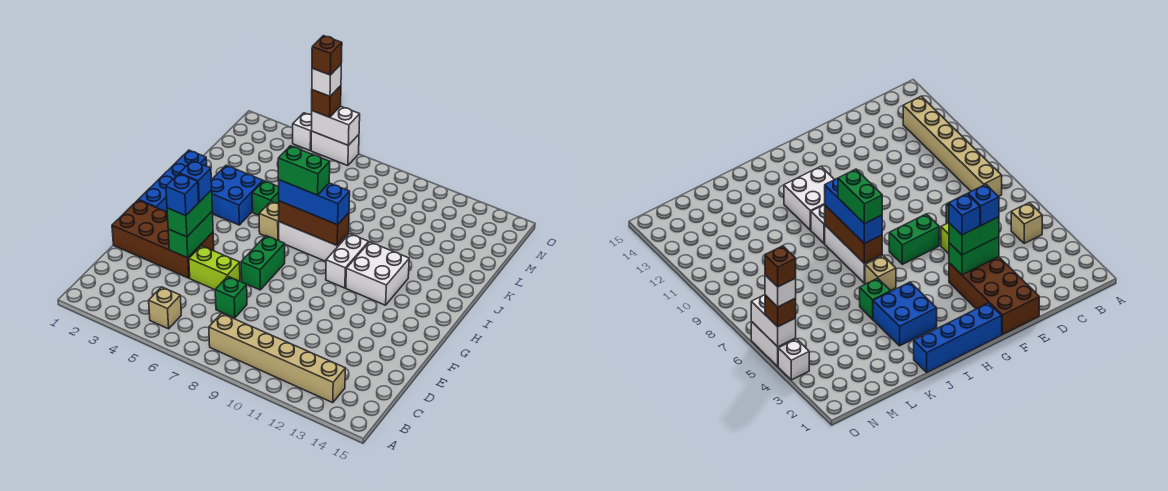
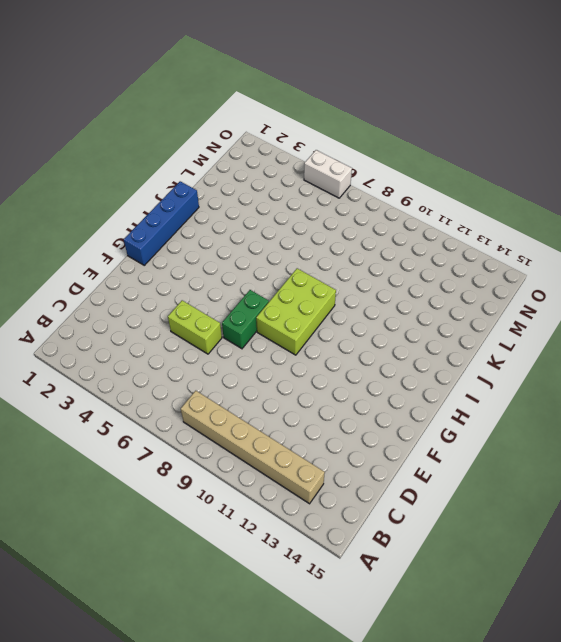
lime 2x3 brick [256,268,336,355] -> white 1x3 brick [279,222,349,261]
none -> tan 1x1 brick [149,287,181,329]
none -> green 1x1 brick [215,276,247,318]
none -> brown 2x4 brick [112,200,214,278]

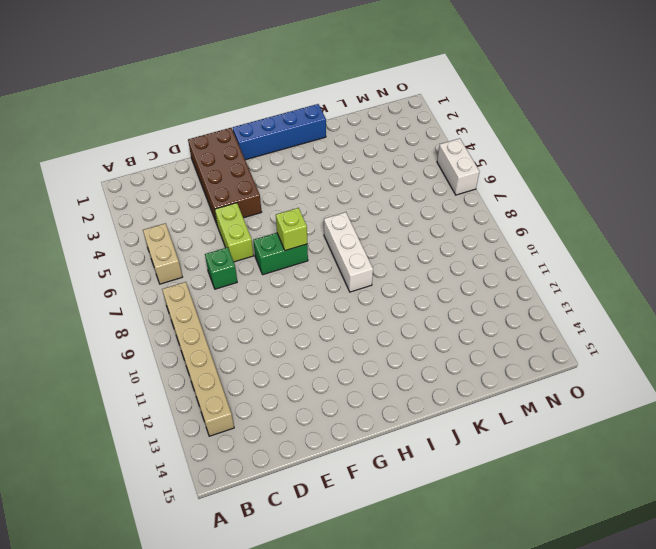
tan 1x2 brick [143,223,182,284] -> tan 1x1 brick [149,287,181,329]
lime 1x1 brick [276,208,307,251] -> none
none -> white 1x2 brick [326,234,369,288]
none -> white 2x2 brick [346,242,409,305]
none -> blue 2x2 brick [211,165,263,225]

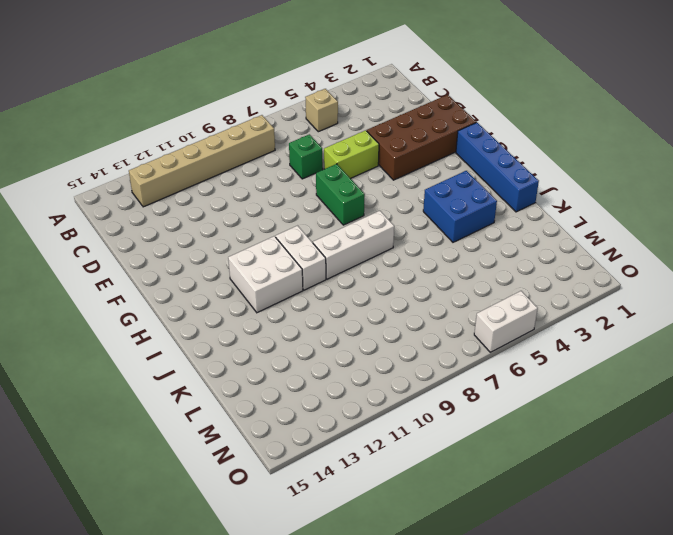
none -> tan 1x1 brick [259,201,279,241]
none -> green 1x1 brick [252,181,279,215]
none -> white 1x1 brick [293,113,312,150]

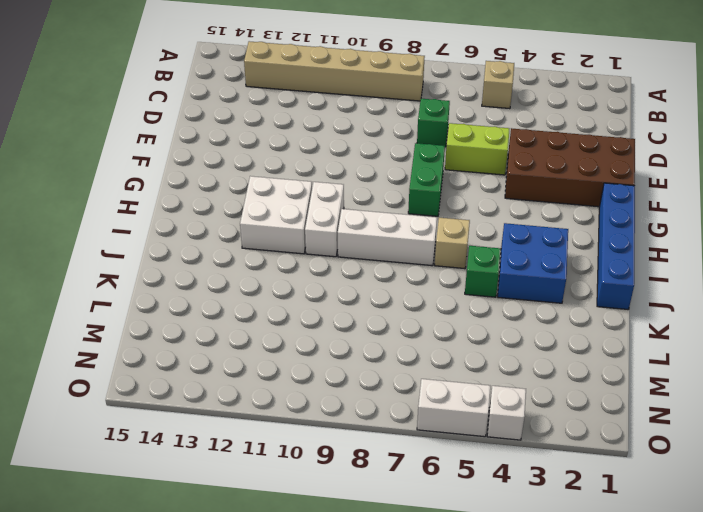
none -> green 1x2 brick [168,212,213,258]
none -> brown 1x3 brick [279,201,349,245]
none -> white 1x2 brick [311,106,360,145]

